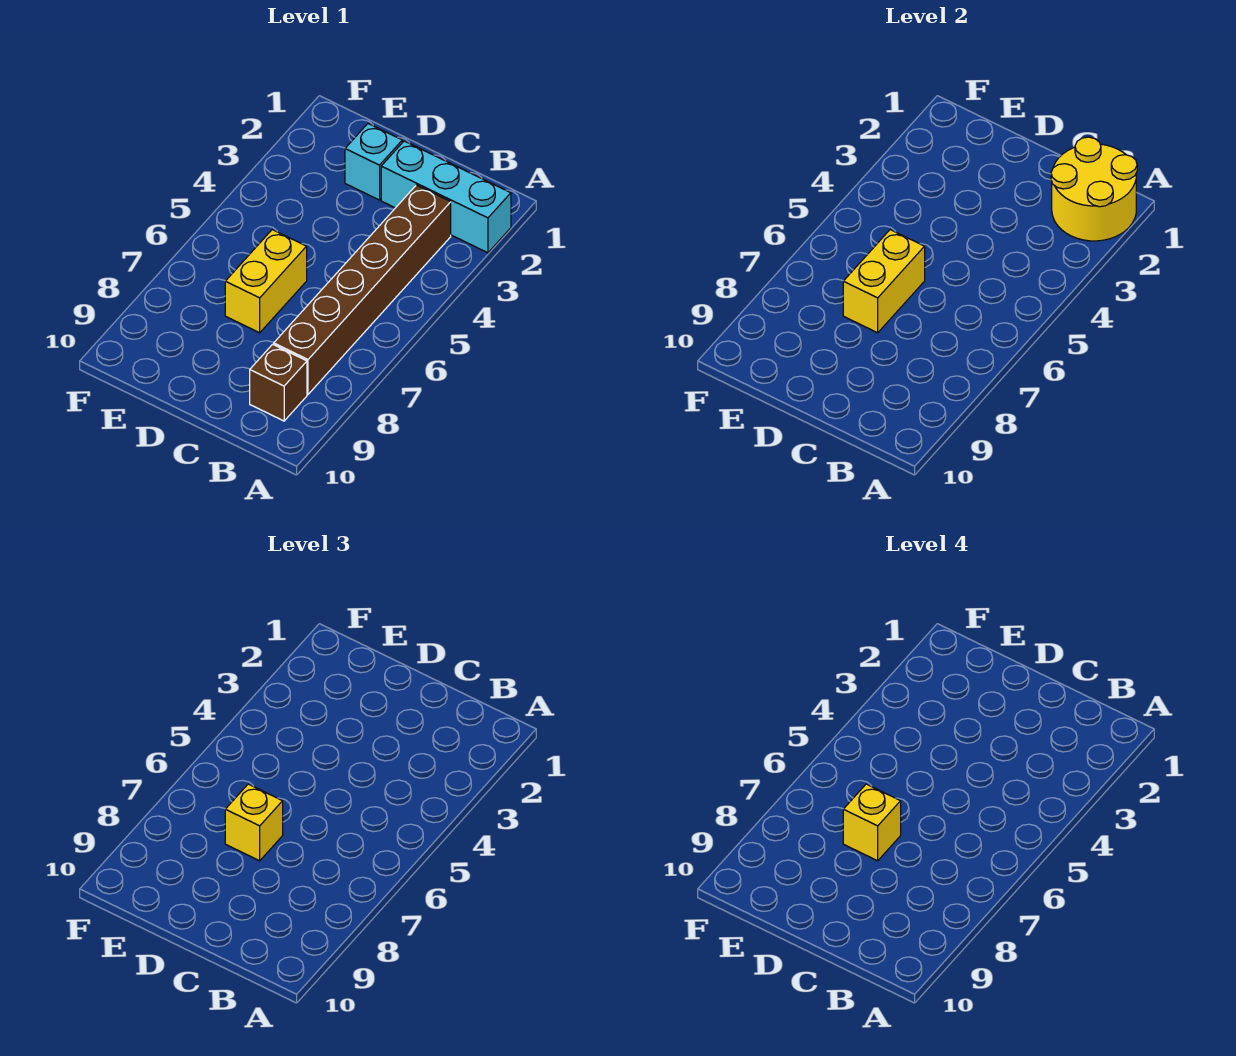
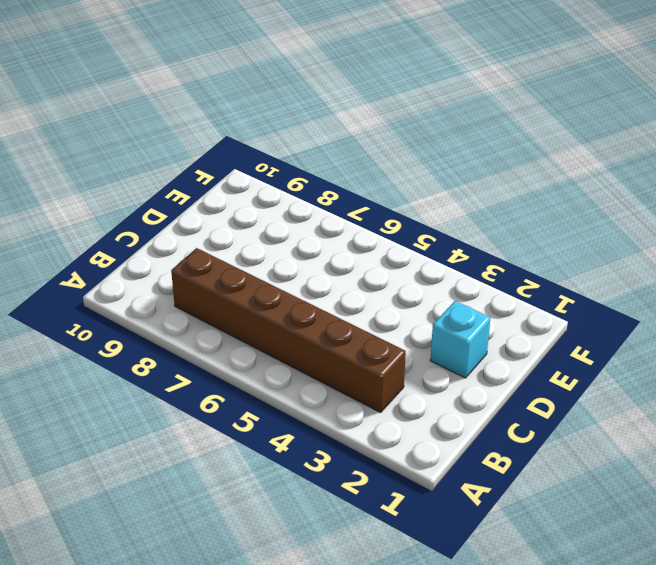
none -> cyan 1x3 brick [381,141,511,253]
none -> brown 1x1 brick [250,344,307,421]

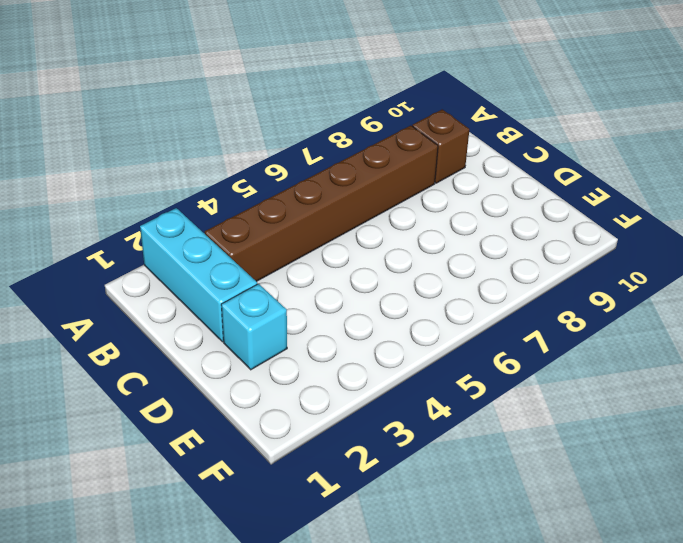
none -> yellow 1x2 brick [225,230,307,333]
none -> yellow 2x2 round brick [1051,137,1137,241]

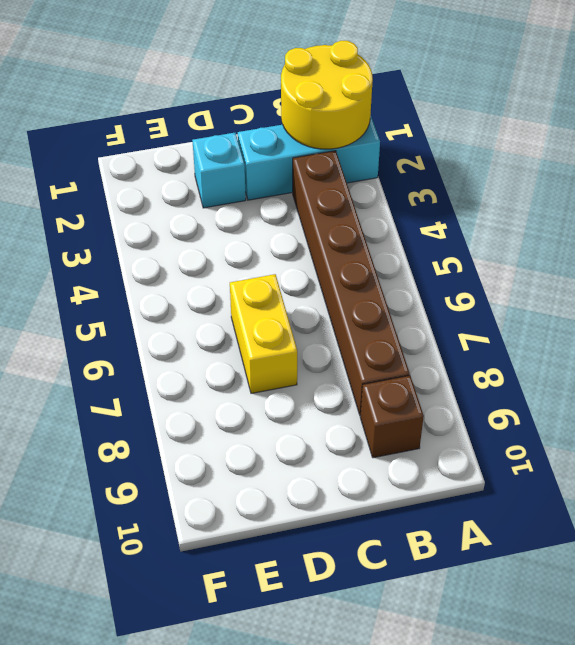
none -> yellow 1x2 brick [843,230,925,333]
none -> yellow 1x1 brick [225,784,283,861]

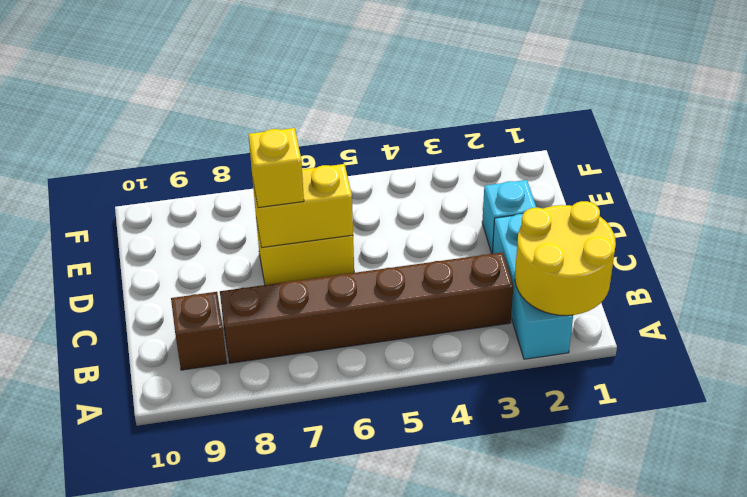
none -> yellow 1x1 brick [843,784,901,861]

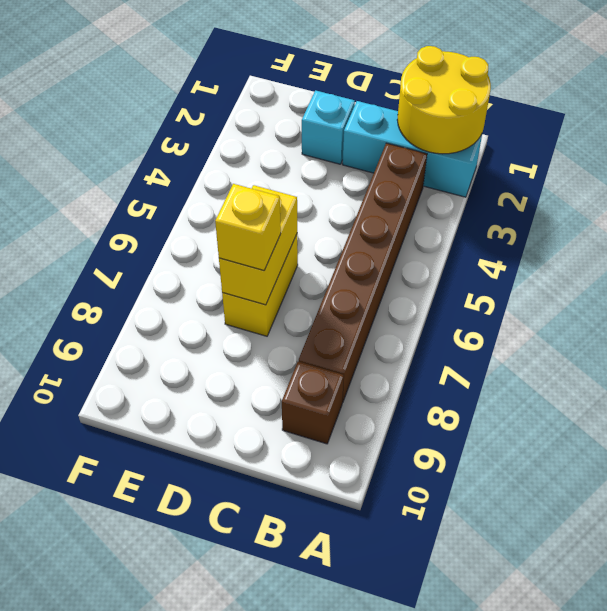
none -> yellow 1x1 brick [843,784,901,861]

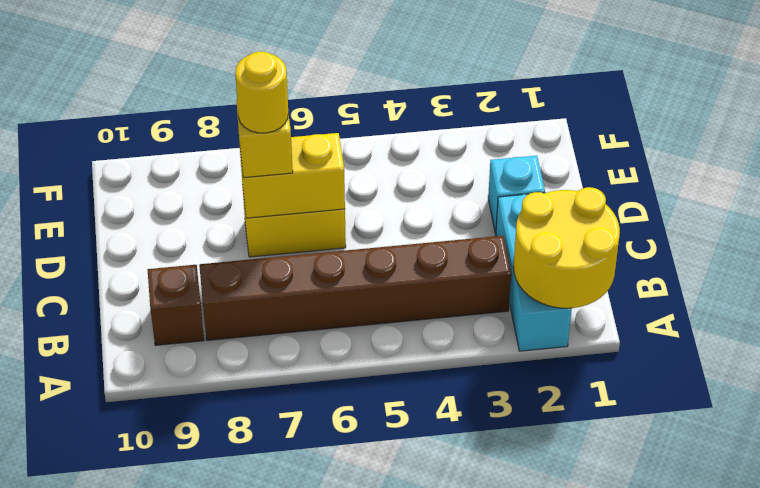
yellow 1x1 round brick [235,51,288,133] -> yellow 1x1 brick [843,784,901,861]

